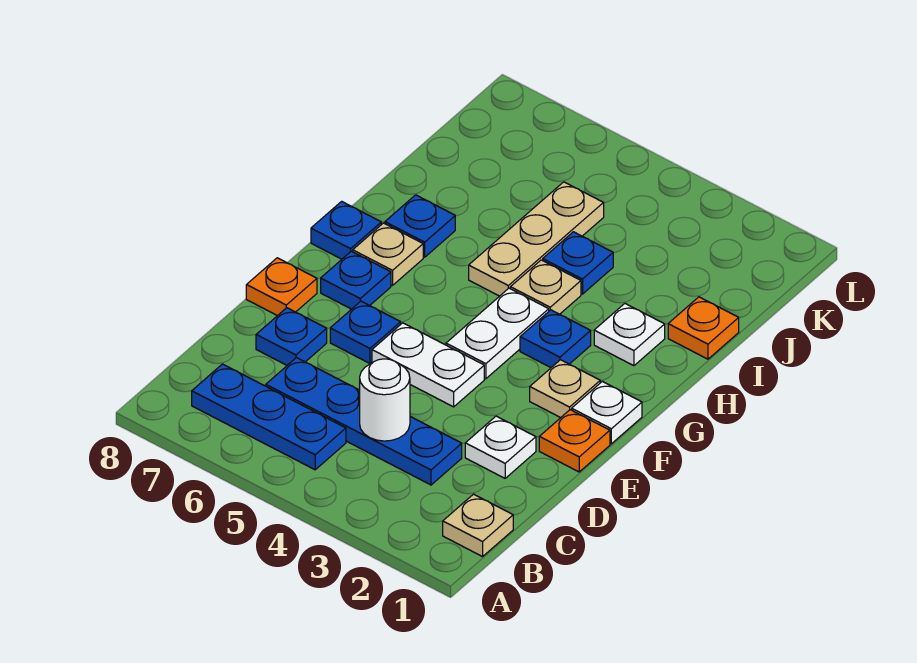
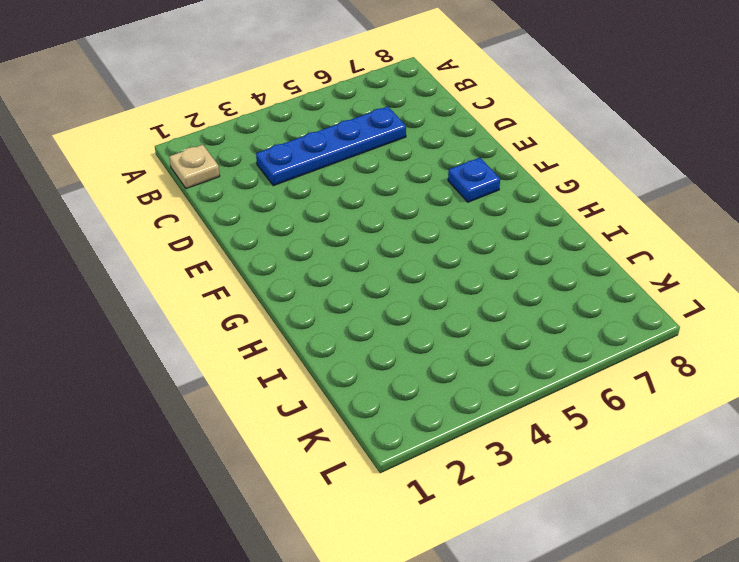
none -> blue 1x3 plate [192,364,346,470]
none -> white 1x1 plate [465,416,536,478]
none -> blue 1x1 plate [256,308,327,365]

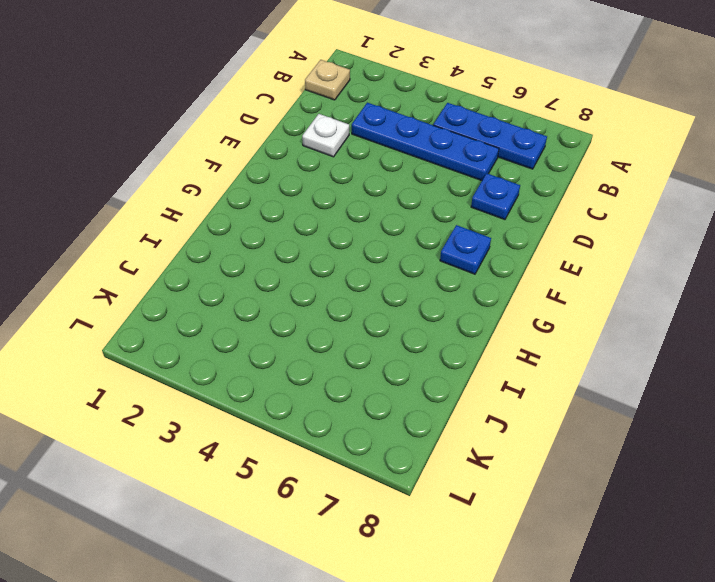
none -> orange 1x1 plate [539,410,610,472]
none -> white 1x2 plate [372,323,484,407]
none -> blue 1x1 plate [330,301,401,363]

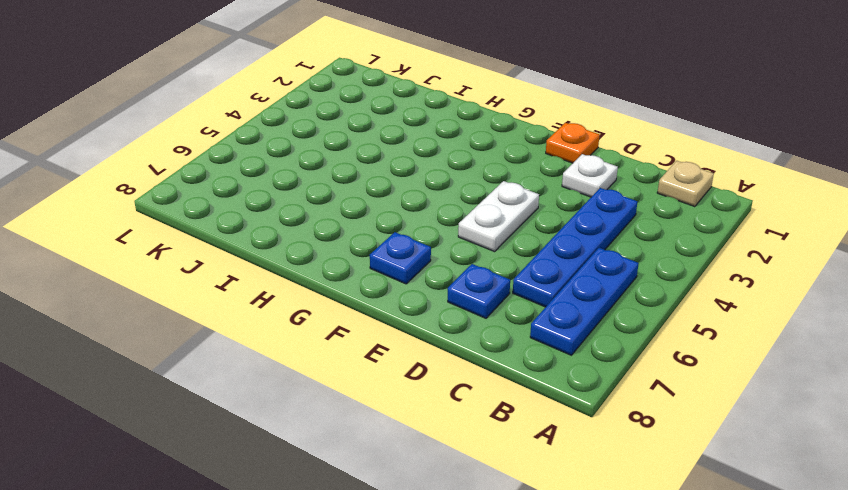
none -> blue 1x1 plate [330,301,401,363]
none -> orange 1x1 plate [246,258,317,316]
none -> white 1x1 plate [572,381,642,444]

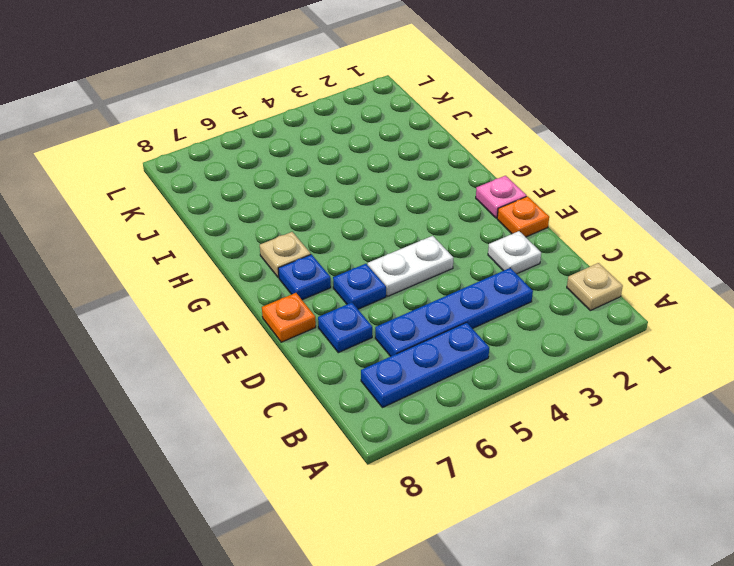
pink 1x1 plate [476,176,527,218] -> white 1x1 plate [572,381,642,444]
none -> tan 1x1 plate [530,360,600,418]
none -> white 1x2 plate [446,288,549,379]
none -> blue 1x1 plate [520,310,591,368]

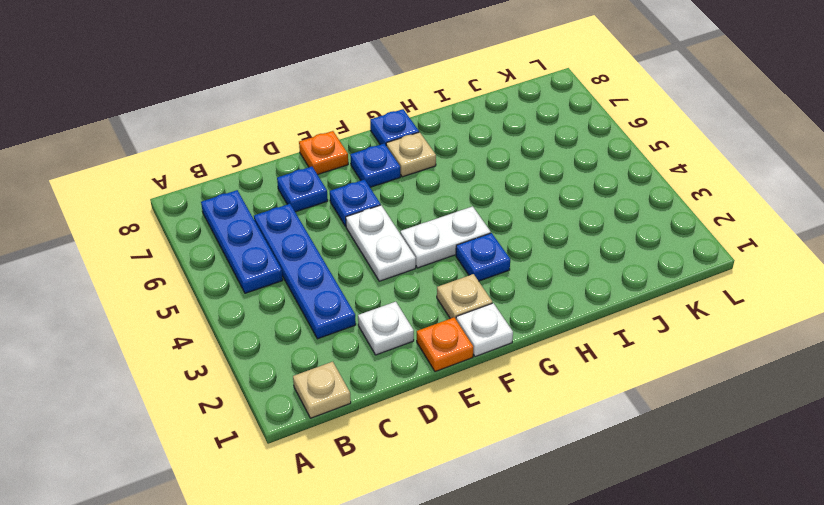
none -> white 1x1 plate [594,304,665,366]
none -> tan 1x1 plate [510,260,581,314]
none -> tan 1x3 plate [469,182,604,296]

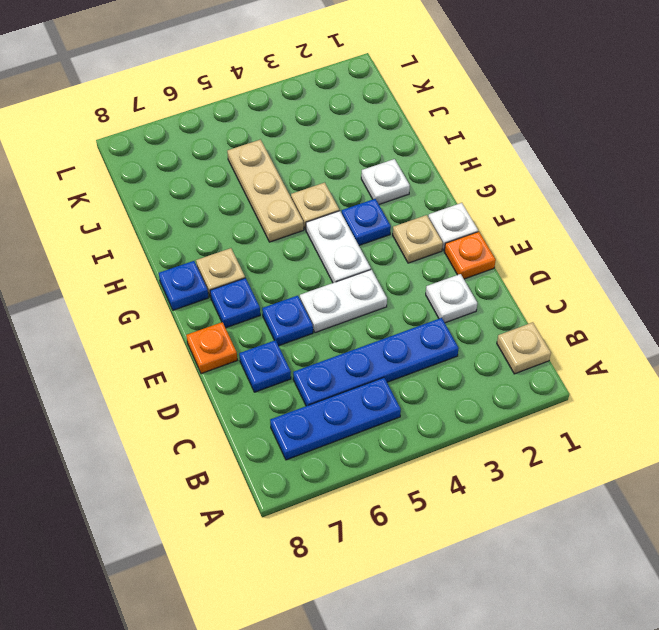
none -> blue 1x1 plate [385,195,455,257]
none -> orange 1x1 plate [668,297,739,359]
none -> blue 1x1 plate [543,232,613,294]

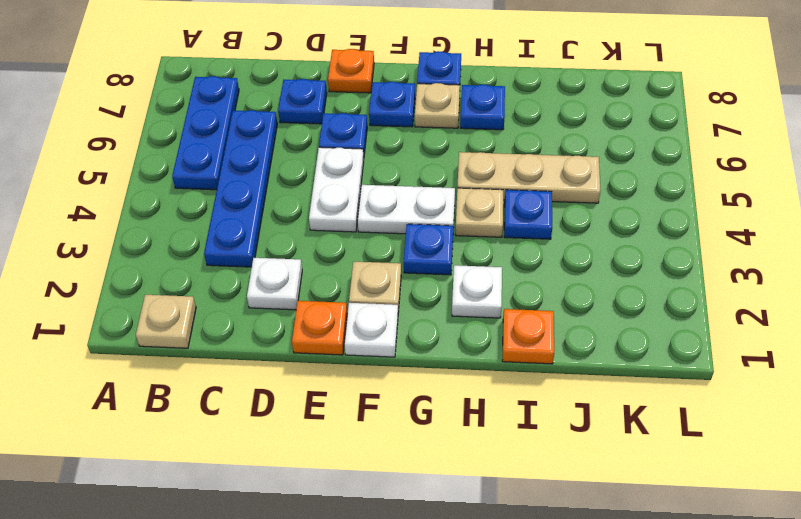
none -> white 1x1 round brick [359,359,410,441]

